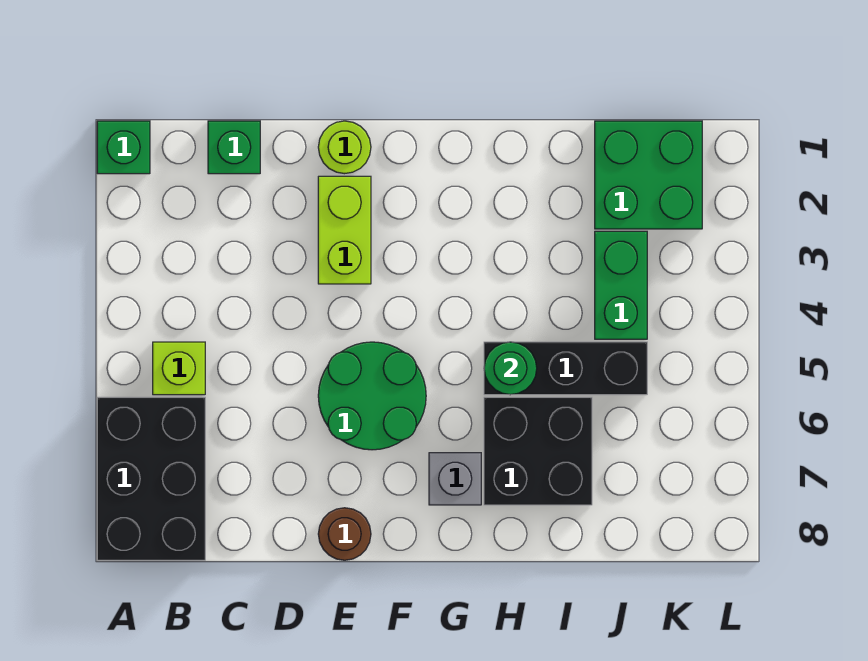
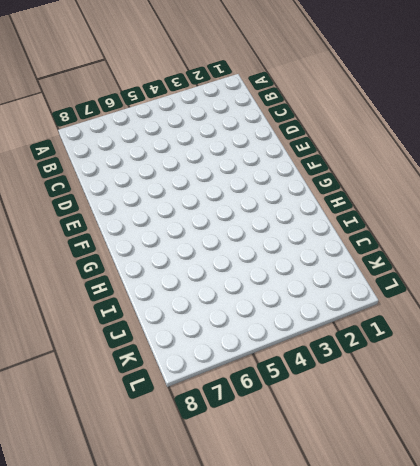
none -> green 1x1 brick [97,121,150,174]
none -> black 2x3 brick [97,397,205,560]
none -> lime 1x1 brick [153,342,205,395]

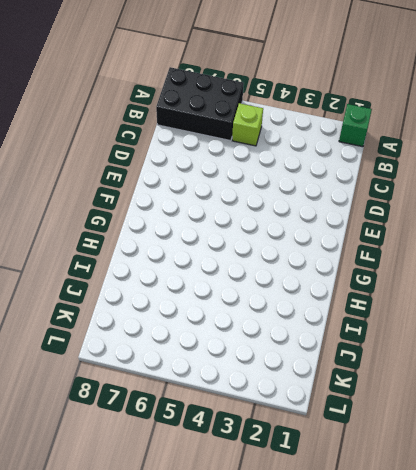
none -> green 1x1 brick [208,121,260,174]
none -> lime 1x1 round brick [318,121,371,174]
none -> lime 1x2 brick [318,176,371,284]

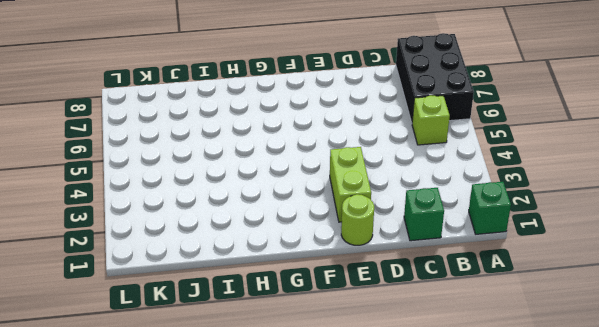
none -> green 2x2 round brick [318,342,426,450]
none -> brown 1x1 round brick [318,508,371,560]
none -> grey 1x1 brick [429,453,481,505]

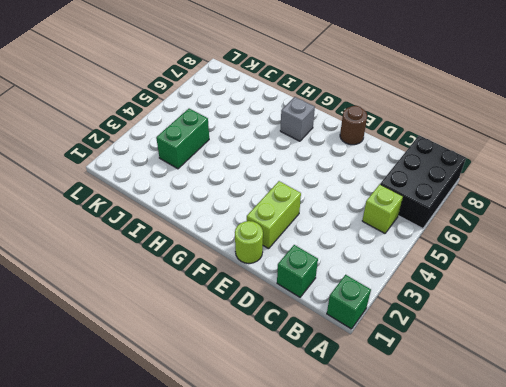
none -> green 2x2 round brick [318,342,426,450]
none -> black 1x3 brick [484,342,647,395]
none -> black 2x2 brick [484,397,592,505]

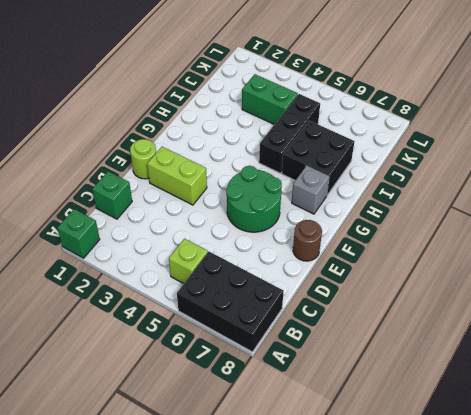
none -> green 2x2 brick [595,121,702,229]
none -> green 1x1 round brick [484,342,537,395]

